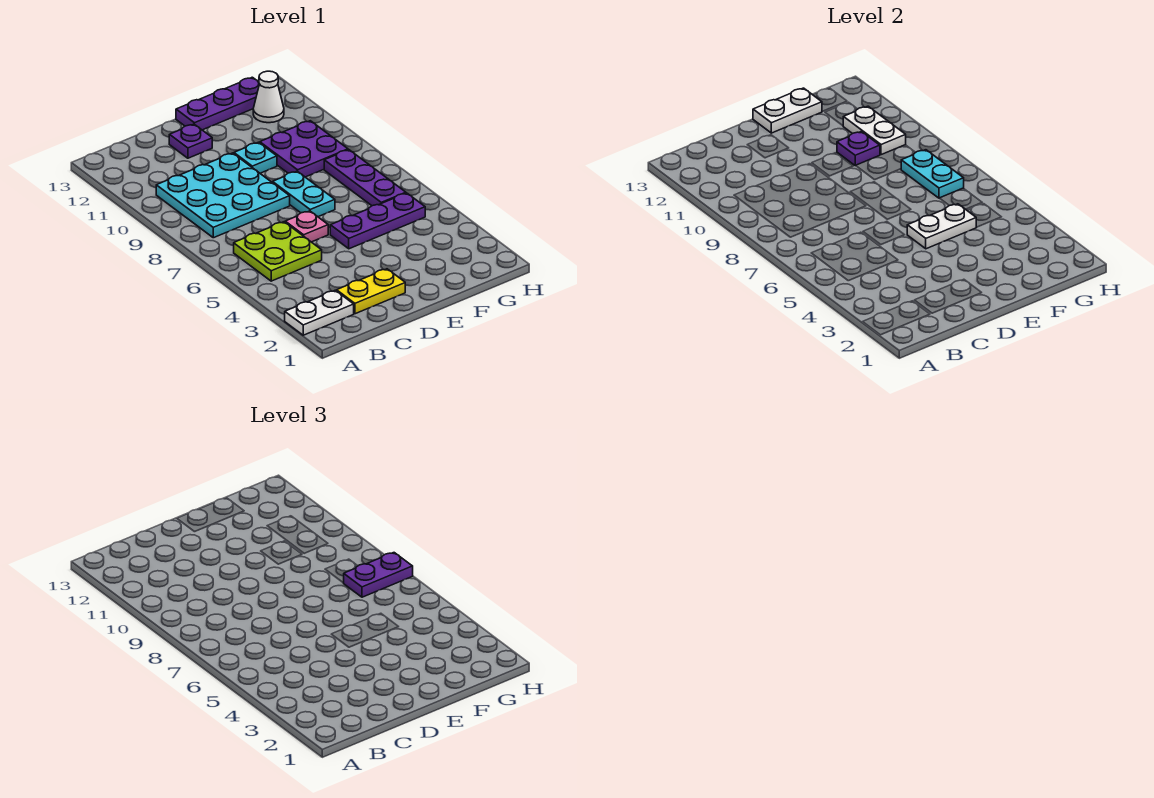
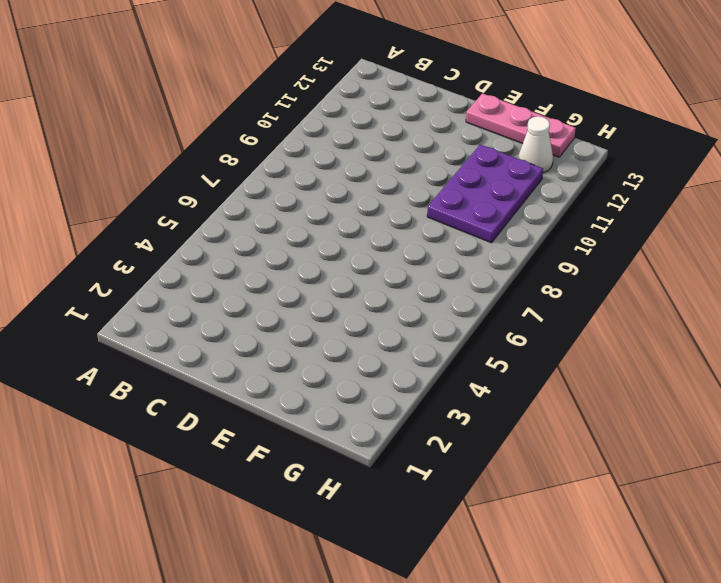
pink 1x3 plate [466,93,576,157] -> purple 1x3 plate [176,77,259,130]
purple 2x3 plate [427,145,543,243] -> purple 2x2 plate [260,121,348,177]
none -> white 1x2 plate [285,290,354,335]
none -> lime 2x2 plate [234,222,322,281]
none -> cyan 3x3 plate [156,153,290,238]

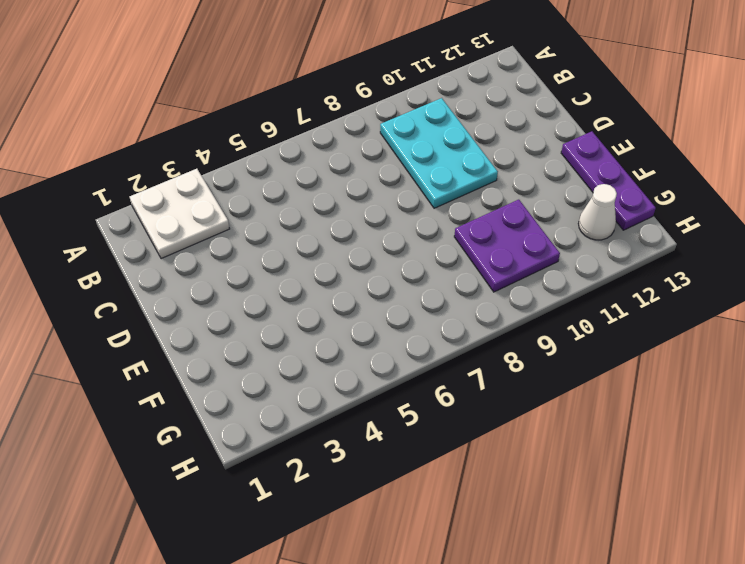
white 2x2 plate [130,169,230,259] -> white 1x2 plate [285,290,354,335]
cyan 2x3 plate [380,98,498,208] -> cyan 3x3 plate [156,153,290,238]
none -> lime 2x2 plate [234,222,322,281]
none -> yellow 1x2 plate [337,269,405,314]
none -> pink 1x1 plate [285,211,328,242]

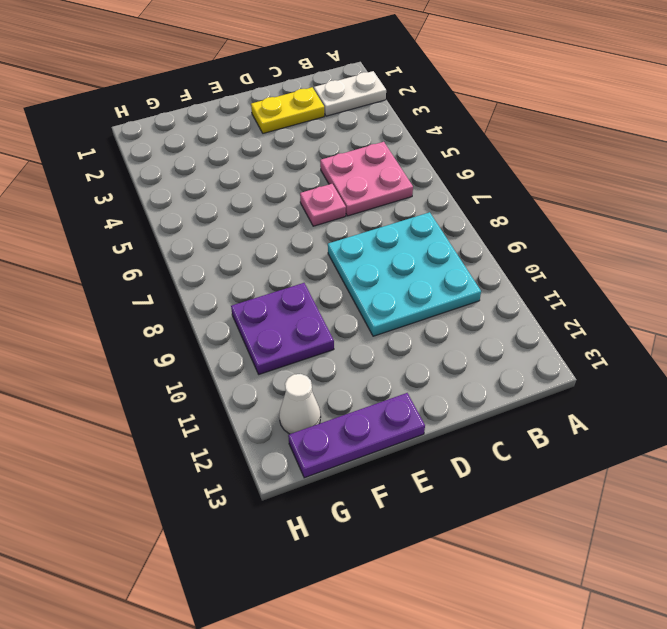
pink 2x2 plate [320,142,413,216] -> lime 2x2 plate [234,222,322,281]
none -> purple 1x1 plate [169,124,212,158]
none -> purple 1x3 plate [330,193,425,249]
none -> cyan 1x2 plate [273,171,335,217]

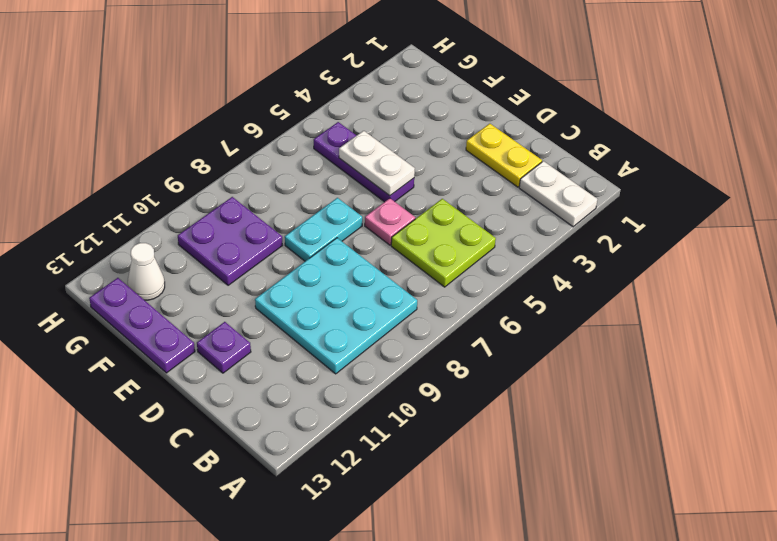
none -> cyan 1x1 plate [234,142,277,173]
none -> purple 1x3 plate [324,150,406,206]
none -> white 1x2 plate [753,88,822,133]

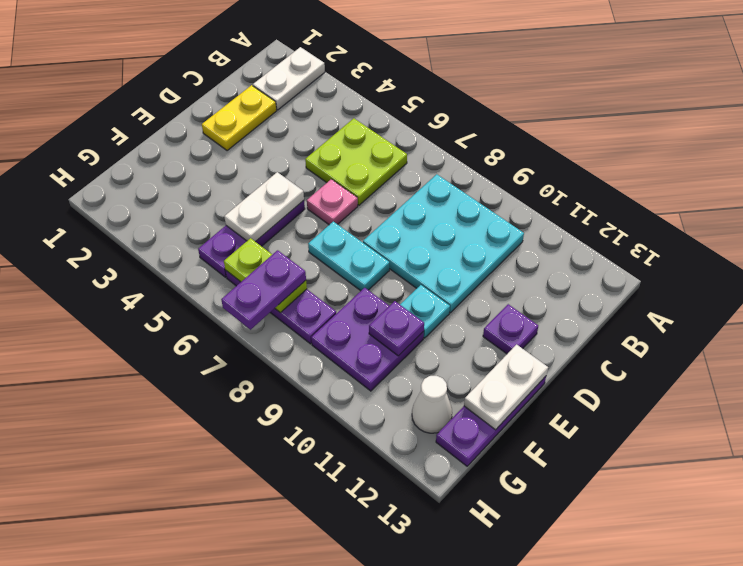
lime 1x2 plate [224,238,307,313] -> cyan 1x2 plate [901,150,964,198]
none -> white 1x2 plate [843,106,906,155]

